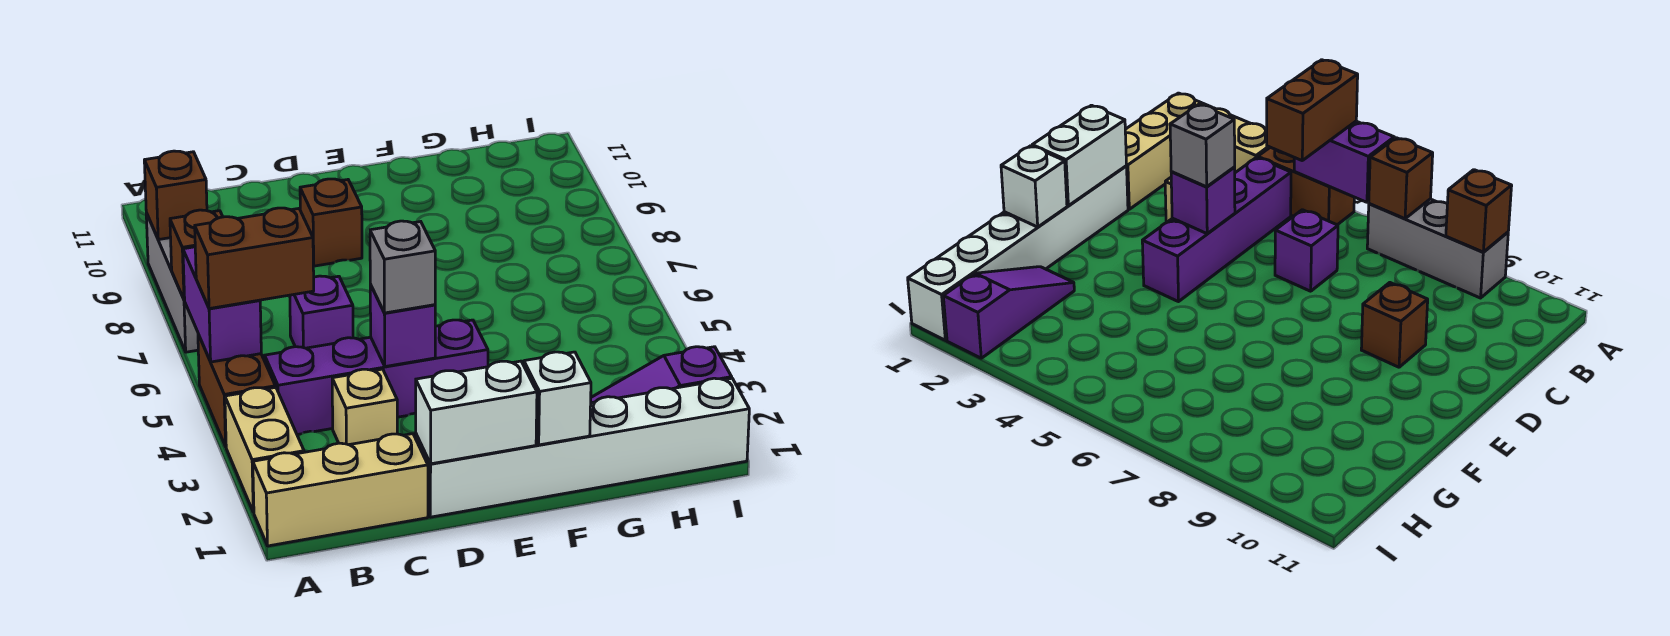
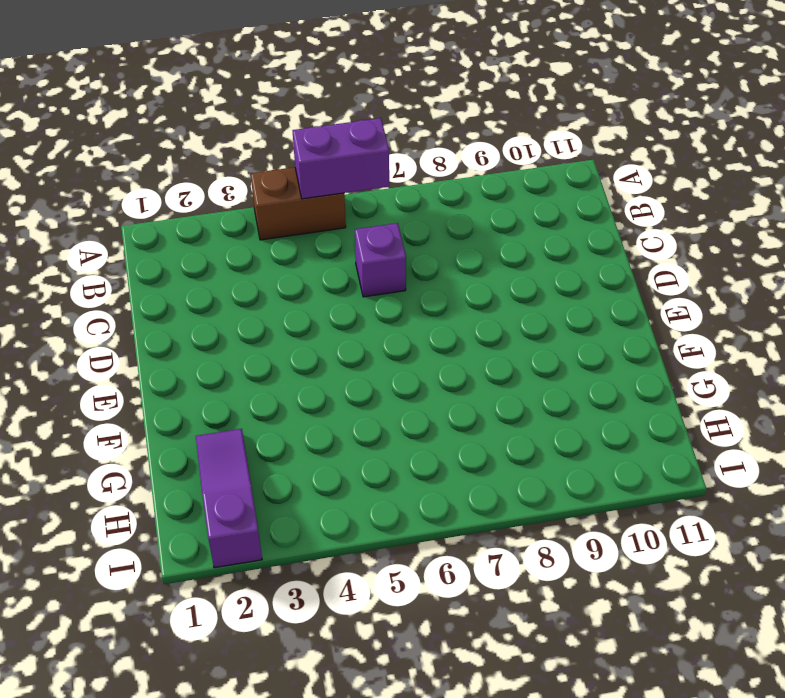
none -> tan 1x3 brick [253,434,428,546]
none -> tan 1x2 brick [225,387,304,512]
none -> grey 1x3 brick [146,213,198,352]

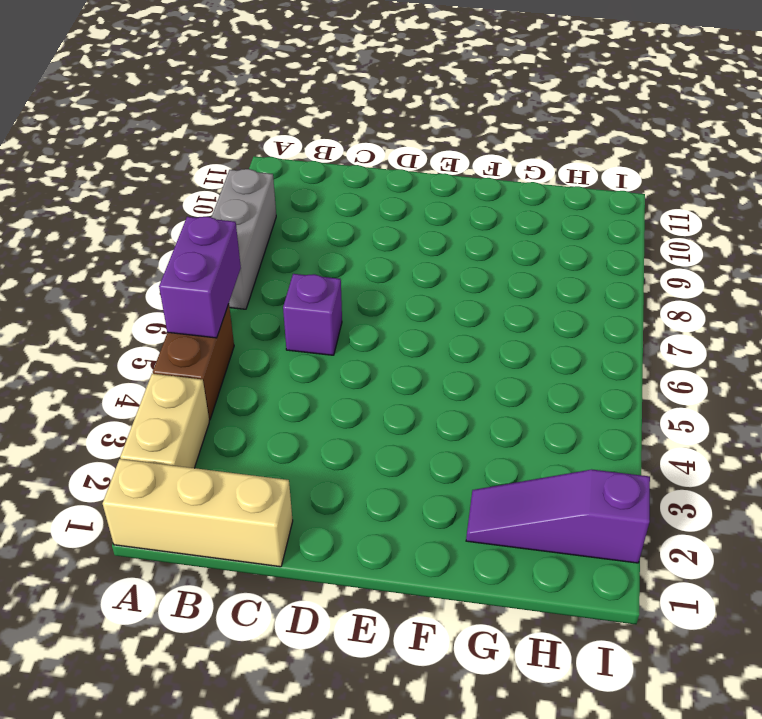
none -> purple 1x4 brick [265,320,488,435]
none -> tan 1x1 brick [332,369,397,445]
none -> white 1x6 brick [416,378,749,517]

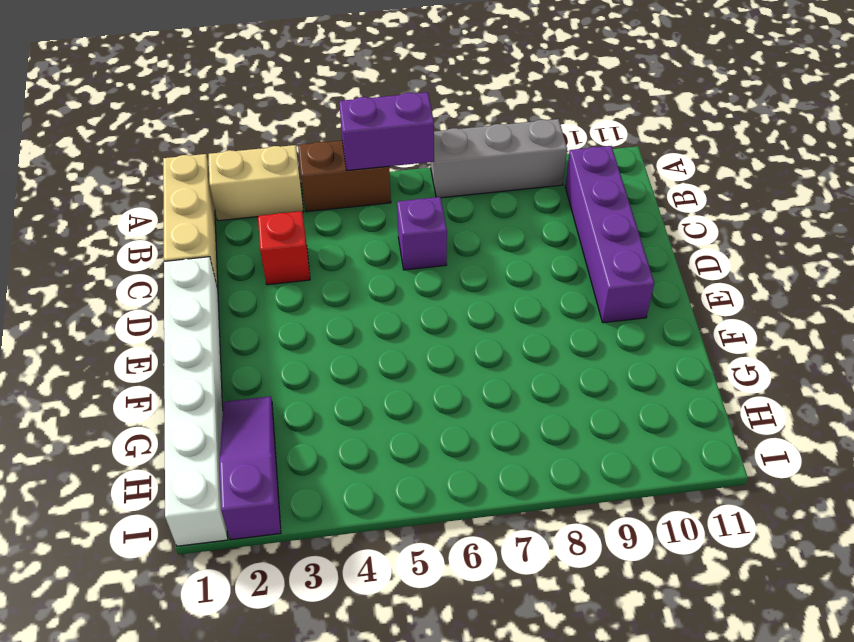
purple 1x4 brick [565,146,654,323] -> purple 1x4 brick moved to [265,320,488,435]
red 1x1 brick [258,211,310,285] -> tan 1x1 brick [332,369,397,445]
none -> brown 1x1 brick [300,179,362,266]
none -> brown 1x1 brick [170,210,223,300]
none -> brown 1x1 brick [144,151,207,240]

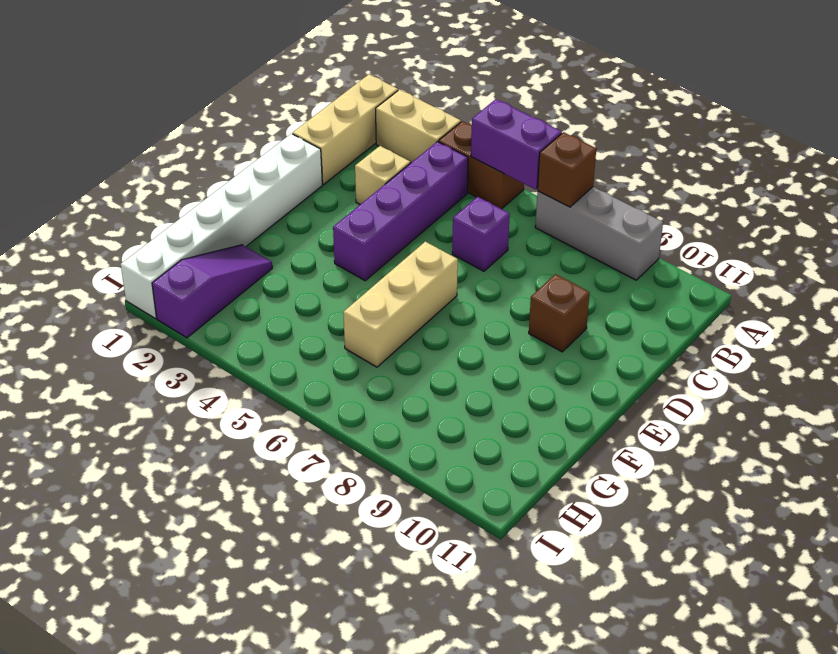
tan 1x3 brick [343,242,458,367] -> none
none -> brown 1x1 brick [144,151,207,240]
none -> white 1x2 brick [416,361,537,464]
none -> purple 1x1 brick [370,284,435,367]

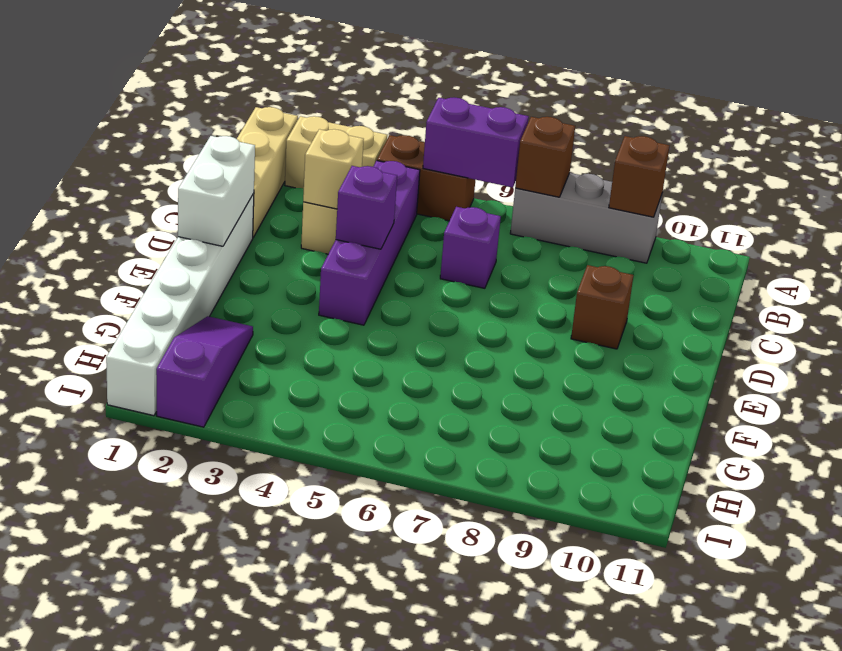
tan 1x1 brick [303,129,364,209] -> none
none -> white 1x1 brick [524,352,591,445]
none -> brown 1x2 brick [195,208,314,309]
none -> grey 1x1 brick [370,221,435,313]

